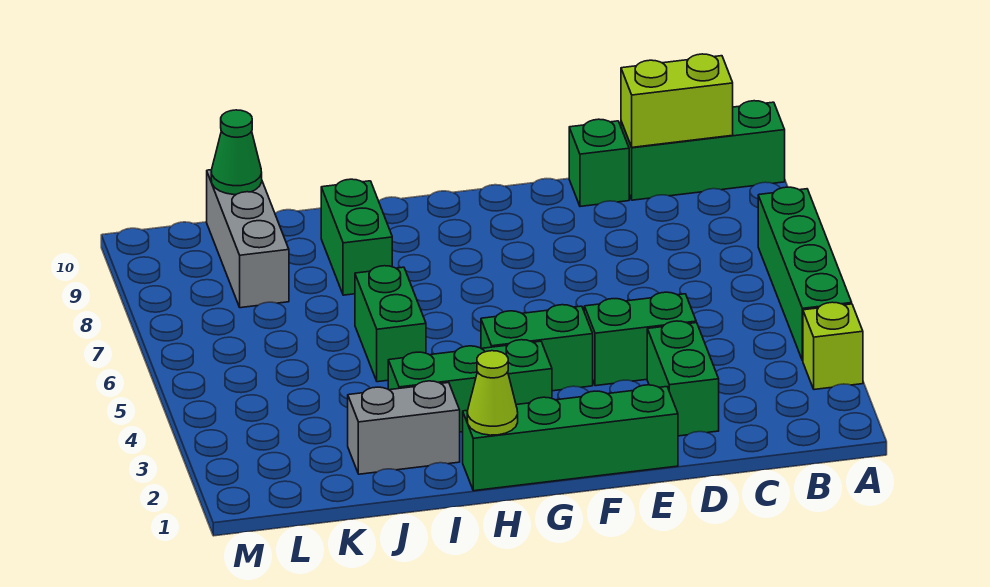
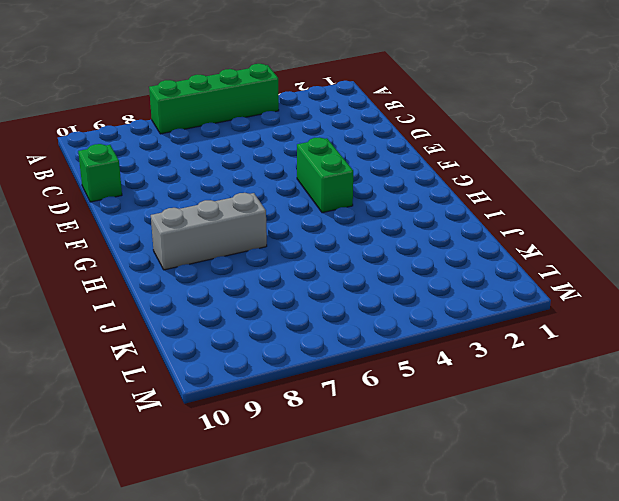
grey 1x3 brick [151,193,267,270] -> grey 1x3 brick moved to [207,170,289,308]
none -> lime 1x1 brick [803,302,863,390]
none -> green 1x3 brick [621,101,785,200]
none -> green 1x2 brick [647,321,719,436]

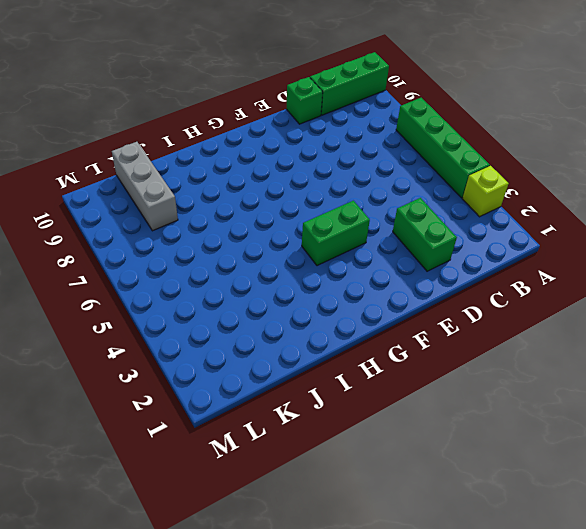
none -> green 1x2 brick [584,292,696,386]
none -> green 1x4 brick [463,385,678,491]
none -> green 1x3 brick [388,340,552,432]

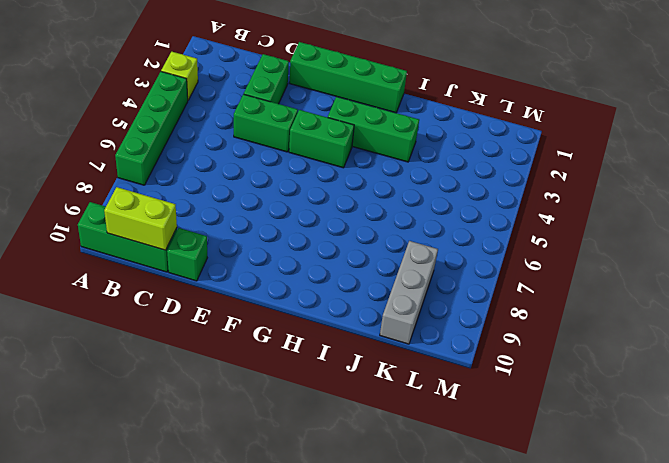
none -> grey 1x2 brick [348,381,460,474]
none -> green 1x2 brick [355,266,426,382]
none -> green 1x2 brick [321,179,392,295]

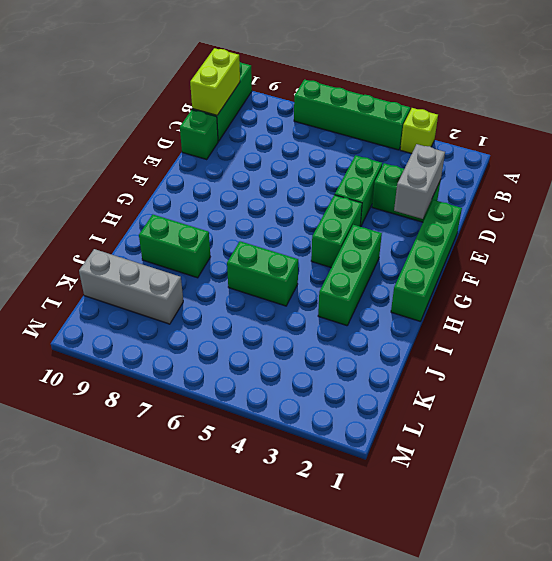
grey 1x2 brick [394,144,445,219] -> grey 1x2 brick moved to [348,381,460,474]
none -> lime 1x1 cone [467,351,518,435]
none -> green 1x1 cone [211,110,262,195]

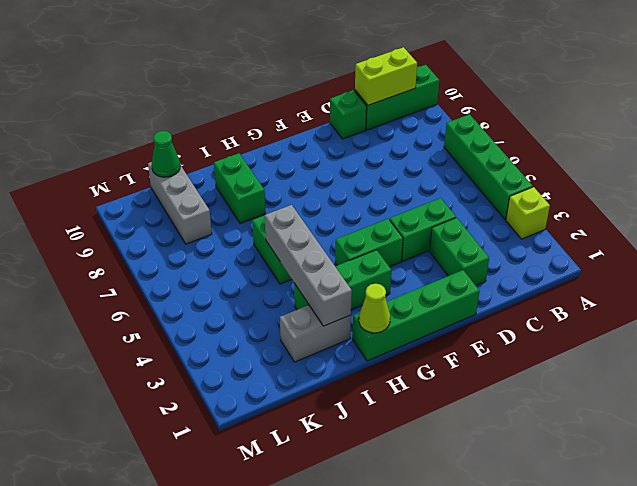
grey 1x4 brick [265,205,352,326] -> none

